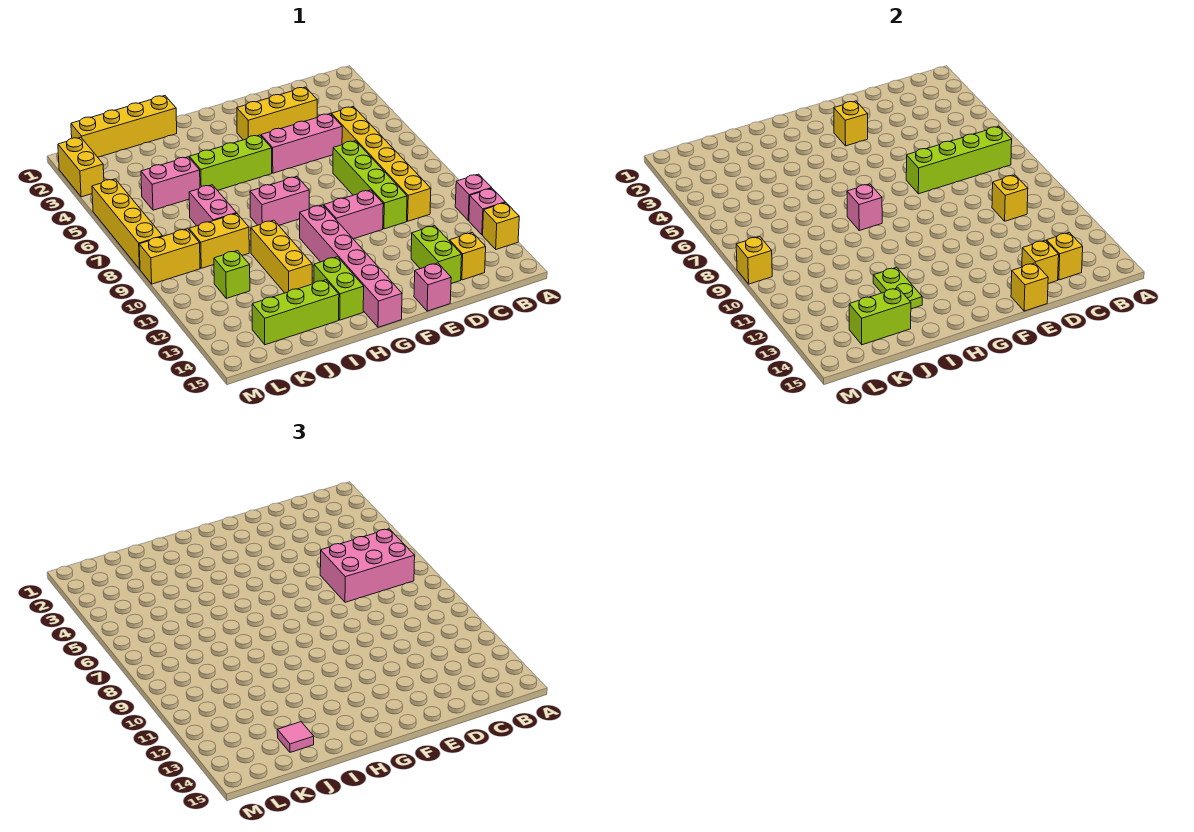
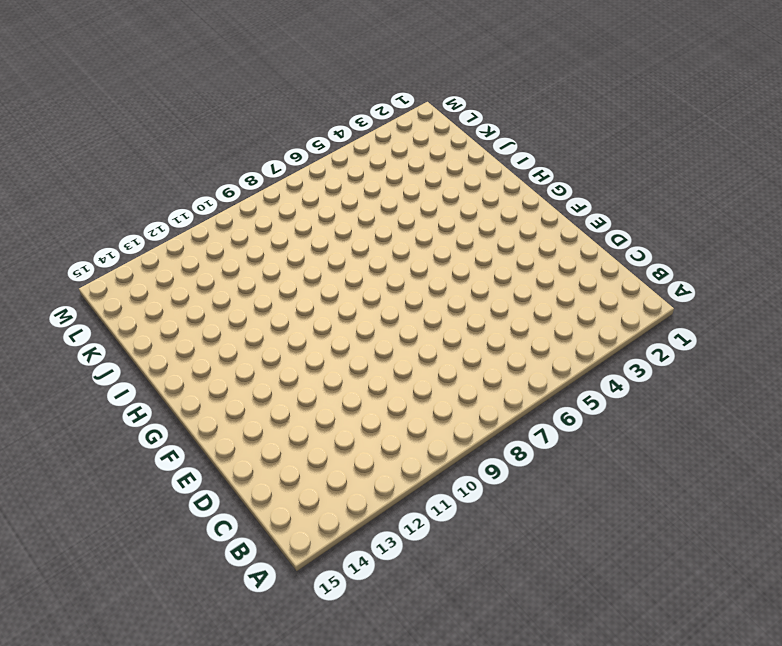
none -> pink 1x1 brick [455,174,492,221]
none -> pink 1x1 brick [469,189,505,235]
none -> yellow 1x1 brick [483,203,519,249]
none -> yellow 1x6 brick [331,107,431,221]

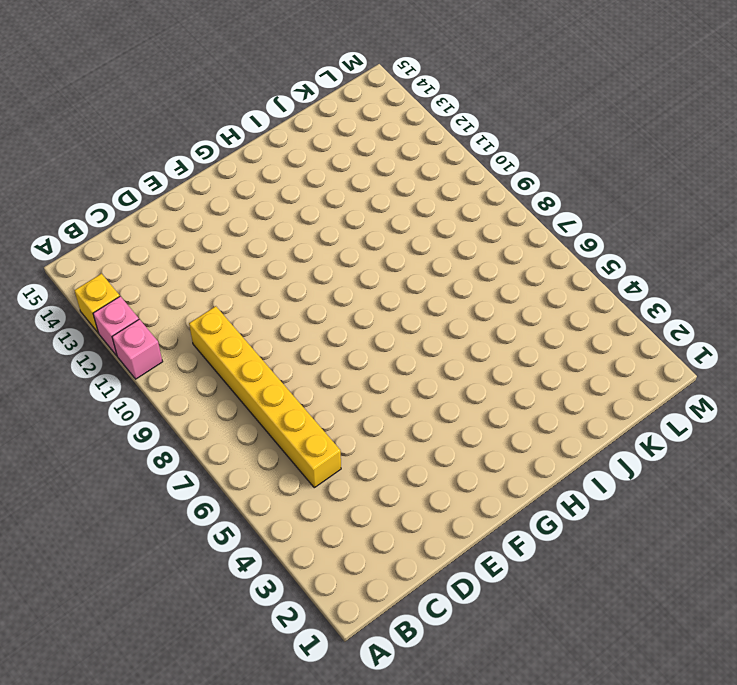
none -> yellow 1x1 brick [450,232,486,280]
none -> yellow 1x3 brick [237,87,317,140]
none -> pink 1x3 brick [261,114,342,173]
none -> lime 1x4 brick [333,141,407,229]

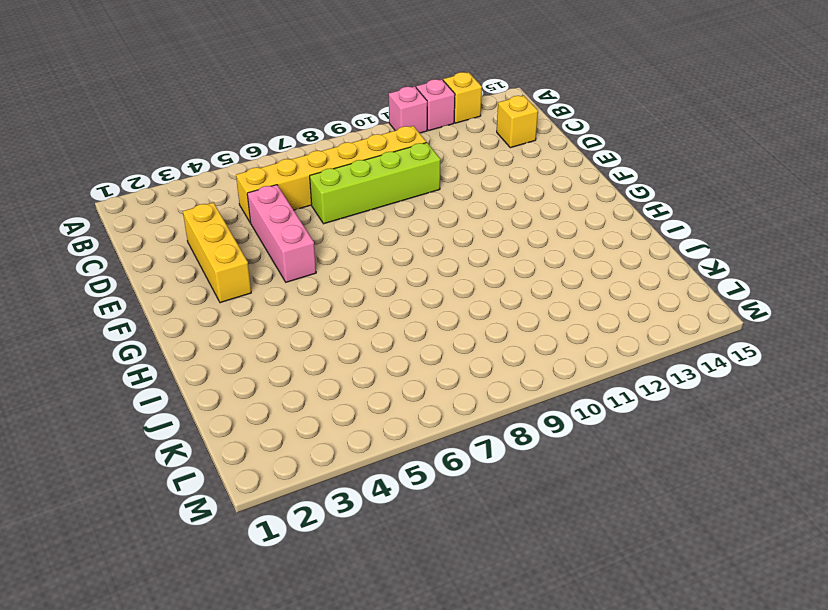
none -> lime 1x2 brick [411,226,462,284]
none -> pink 1x2 brick [324,190,383,239]
none -> pink 1x1 brick [414,263,451,311]
none -> lime 1x3 brick [189,135,272,190]

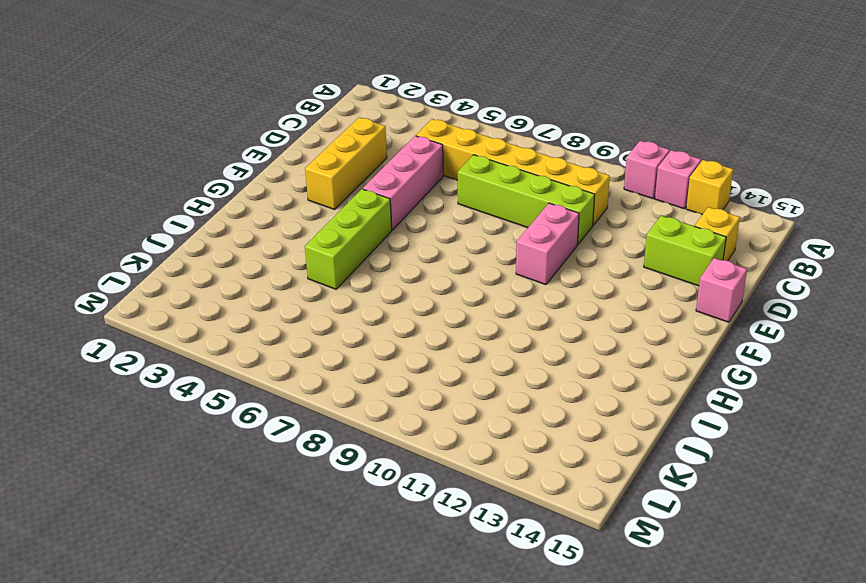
none -> pink 1x2 brick [250,177,309,225]
none -> pink 1x6 brick [300,205,402,327]
none -> lime 1x2 brick [314,257,364,320]
none -> yellow 1x4 brick [71,96,177,157]

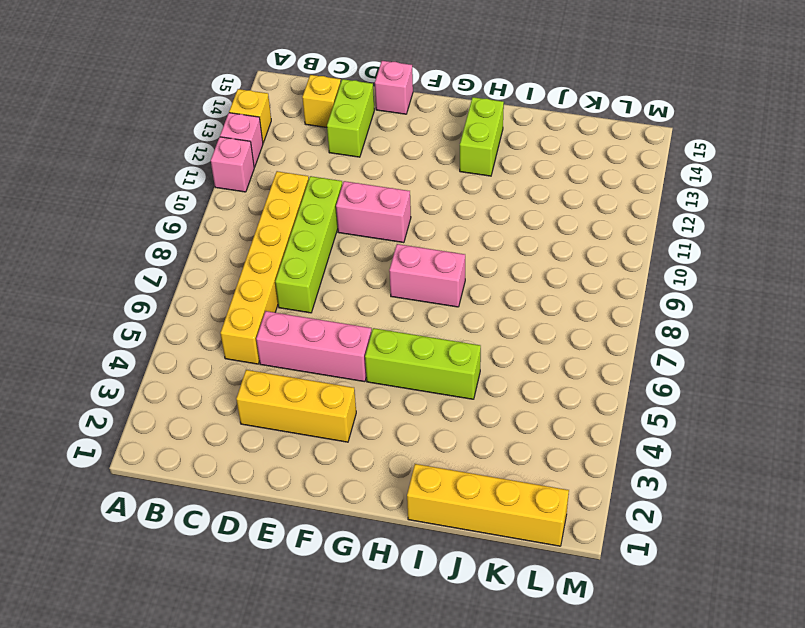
none -> pink 1x6 brick [300,205,402,327]
none -> yellow 1x3 brick [251,220,312,293]
none -> lime 1x3 brick [252,280,339,345]
none -> pink 1x2 brick [141,157,200,210]

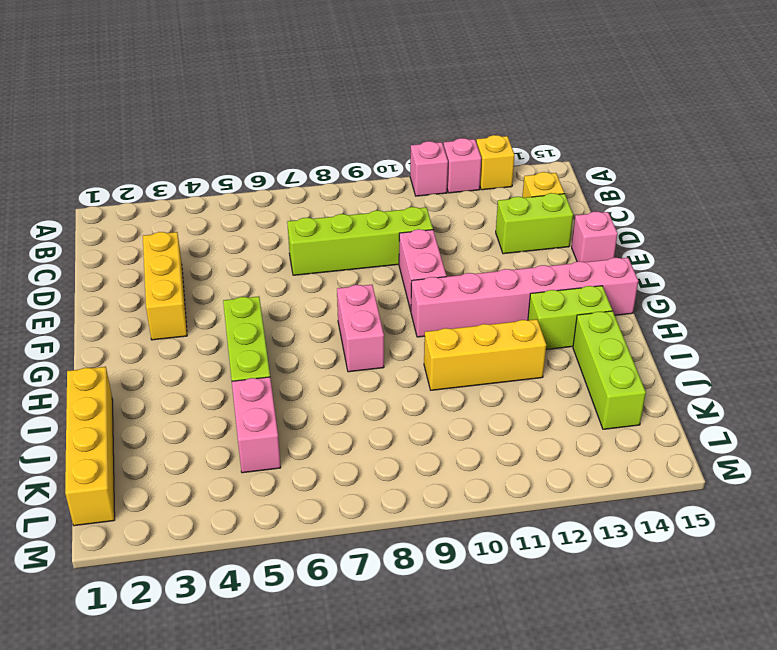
none -> yellow 1x6 brick [331,107,431,221]
none -> pink 1x3 brick [261,114,342,173]
none -> pink 1x2 brick [189,185,237,226]
none -> yellow 1x2 brick [189,214,249,268]

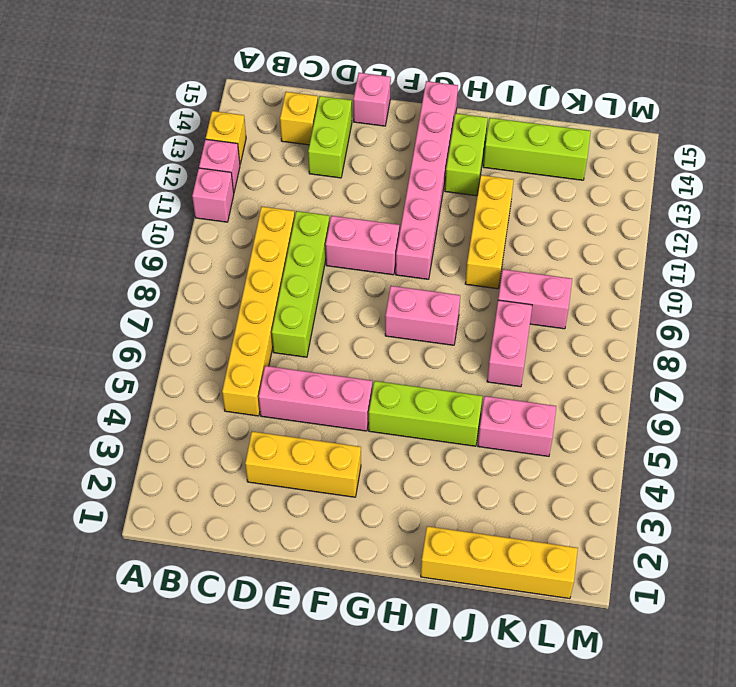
pink 1x2 brick [498,269,572,329] -> yellow 1x2 brick [189,214,249,268]
none -> lime 1x1 brick [214,251,250,298]
none -> yellow 1x2 brick [139,229,200,284]
none -> yellow 1x2 brick [58,137,104,197]
none -> yellow 1x4 brick [92,179,162,269]

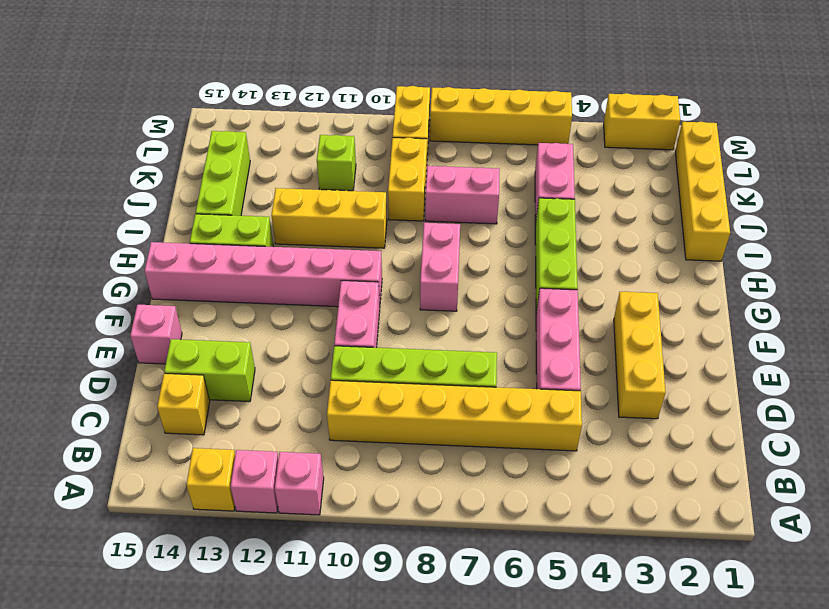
none -> lime 1x4 brick [906,127,1012,194]
none -> yellow 1x1 brick [992,175,1028,221]
none -> yellow 1x1 brick [1047,232,1083,280]
none -> yellow 1x1 brick [1022,240,1059,284]

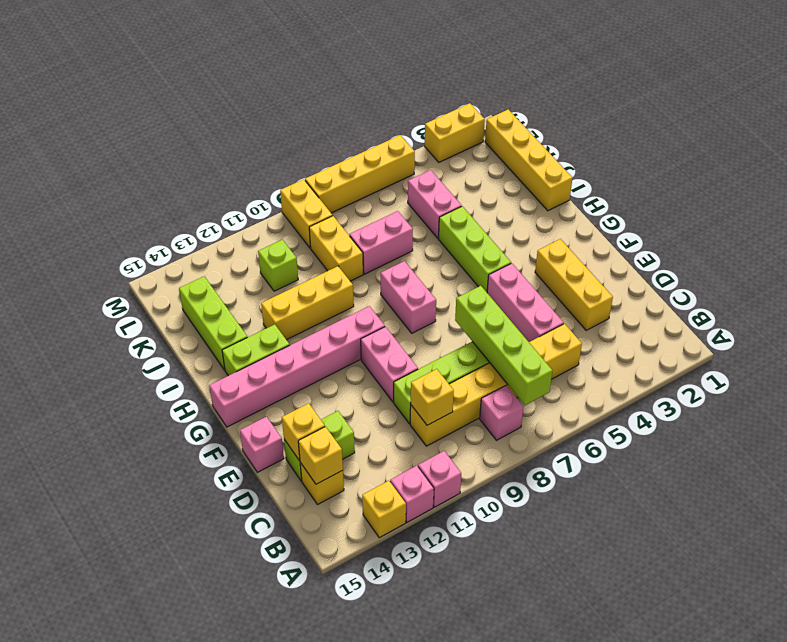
pink 1x1 brick [480,386,523,440] -> pink 1x1 brick moved to [847,184,882,231]
none -> yellow 1x1 brick [1011,263,1048,311]
none -> yellow 1x1 brick [834,101,868,146]
none -> lime 1x2 plate [873,267,922,309]
none -> lime 1x2 brick [849,288,911,345]

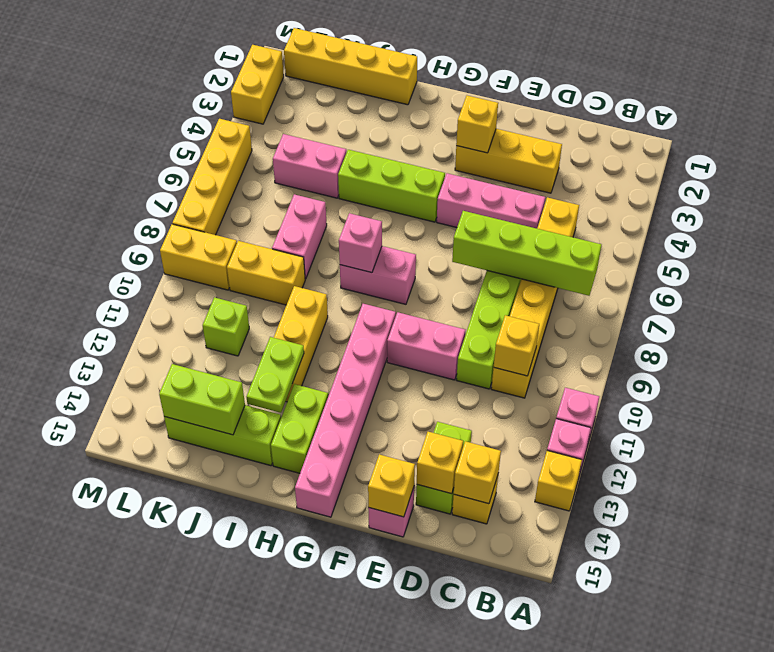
none -> yellow 1x1 brick [736,237,772,284]
none -> pink 2x3 brick [320,529,415,602]
none -> pink 1x1 tile [277,722,314,752]

